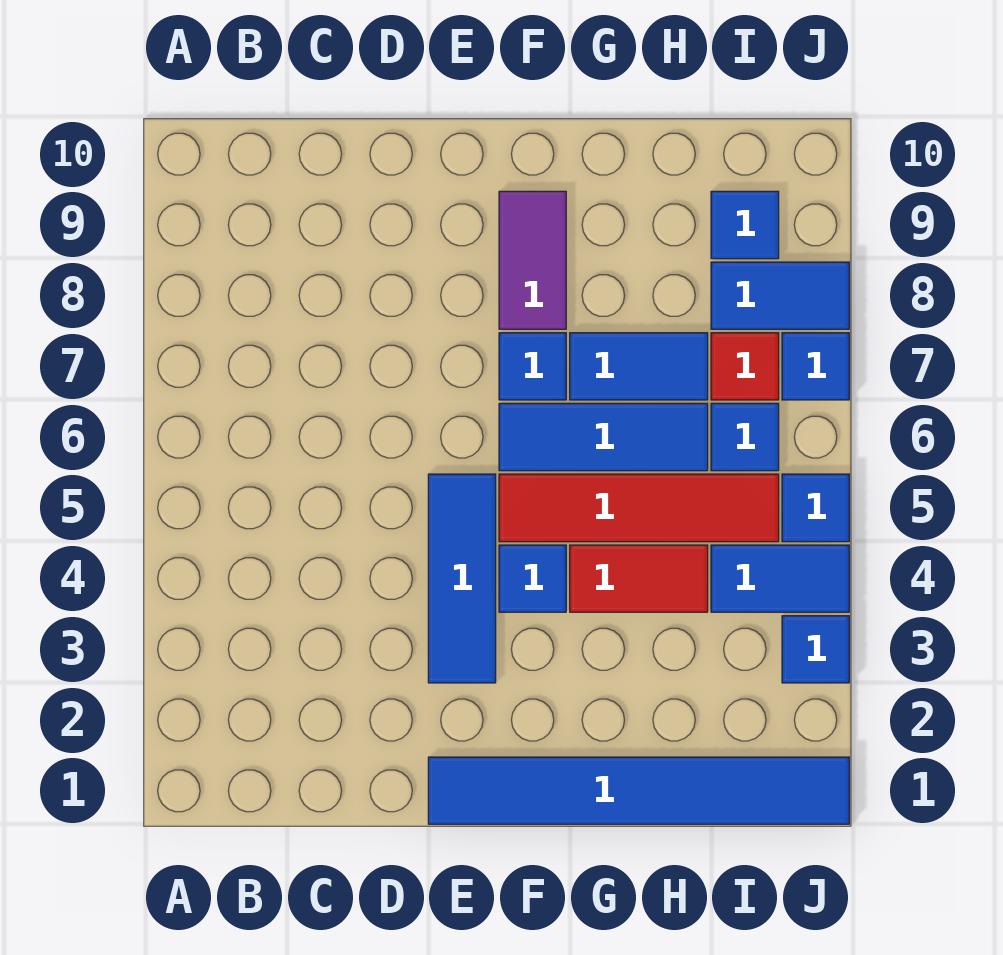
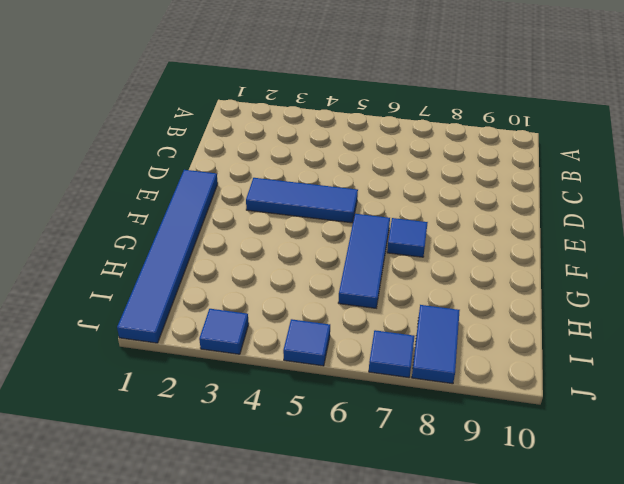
none -> blue 1x1 tile [499,545,566,612]
none -> red 1x4 tile [499,474,779,542]
none -> purple 1x2 tile [499,191,566,329]

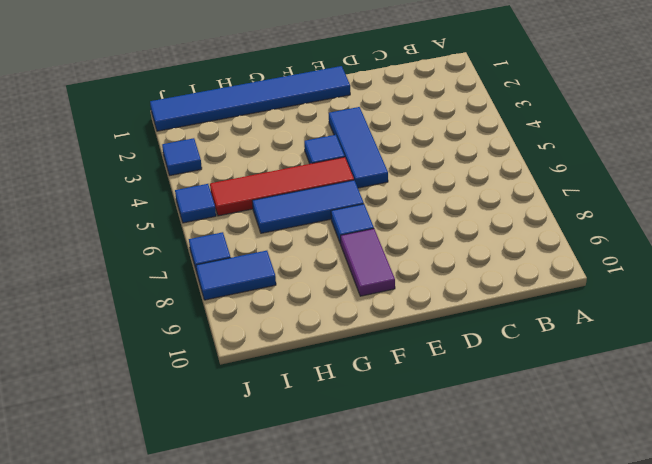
none -> red 1x2 tile [570,545,708,612]
none -> blue 1x2 tile [570,333,708,400]
none -> blue 1x2 tile [711,545,849,612]

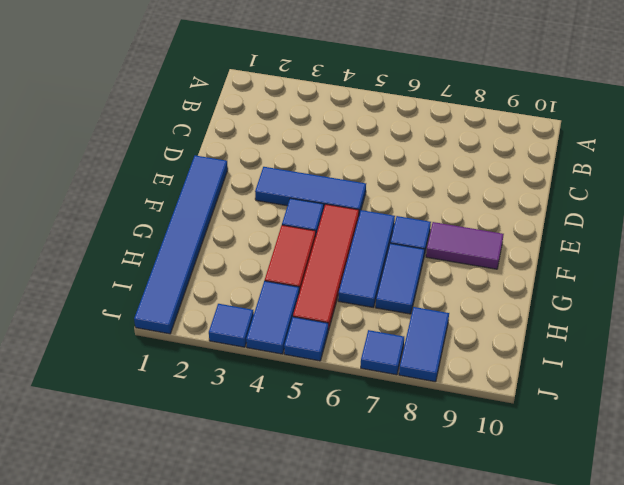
none -> blue 1x1 tile [711,403,779,471]
none -> red 1x1 tile [711,333,779,400]
none -> blue 1x1 tile [711,191,779,259]

